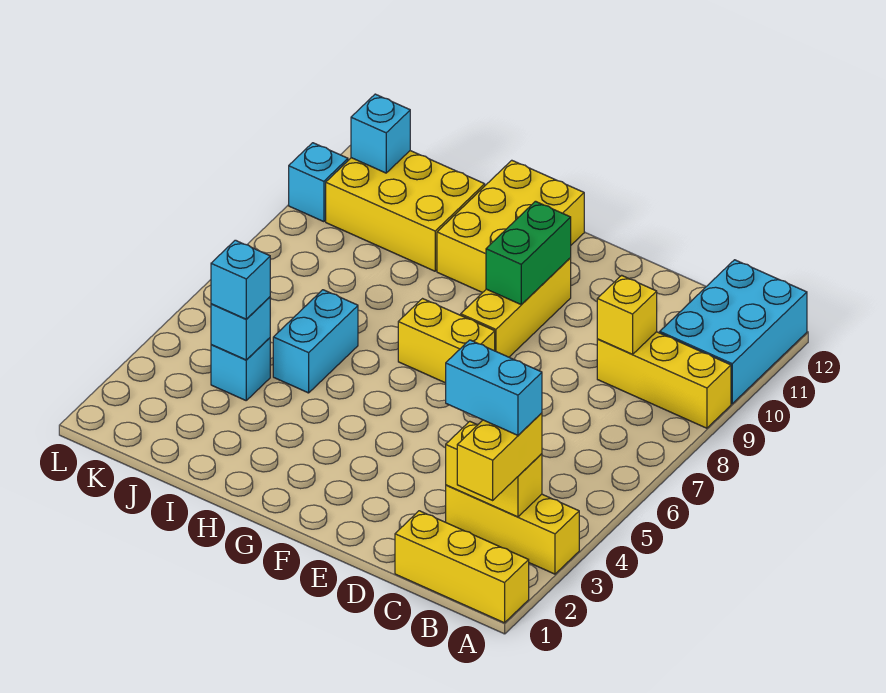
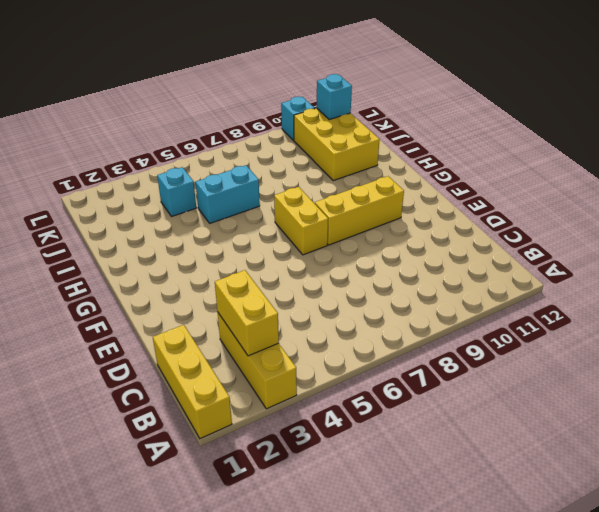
none -> yellow 1x3 brick [597,332,731,428]
none -> cyan 2x3 brick [660,260,807,404]
none -> yellow 2x3 brick [437,160,584,293]

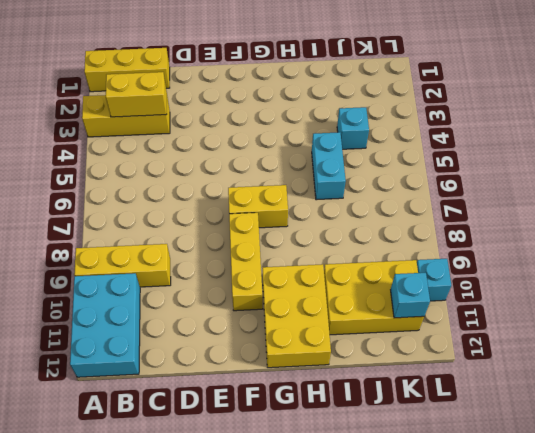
none -> yellow 1x1 brick [597,275,657,354]
none -> green 1x2 brick [486,201,571,305]
none -> cyan 1x1 brick [211,297,270,360]

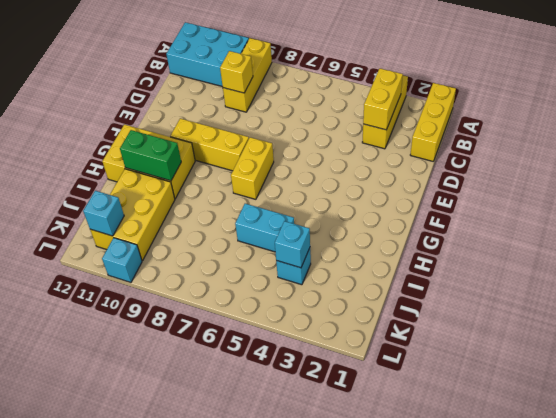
green 1x2 brick [120,130,181,181] -> green 1x2 brick moved to [486,201,571,305]
none -> yellow 1x2 brick [457,413,542,500]
none -> cyan 1x1 brick [211,240,270,319]
none -> cyan 1x2 brick [446,340,542,435]

